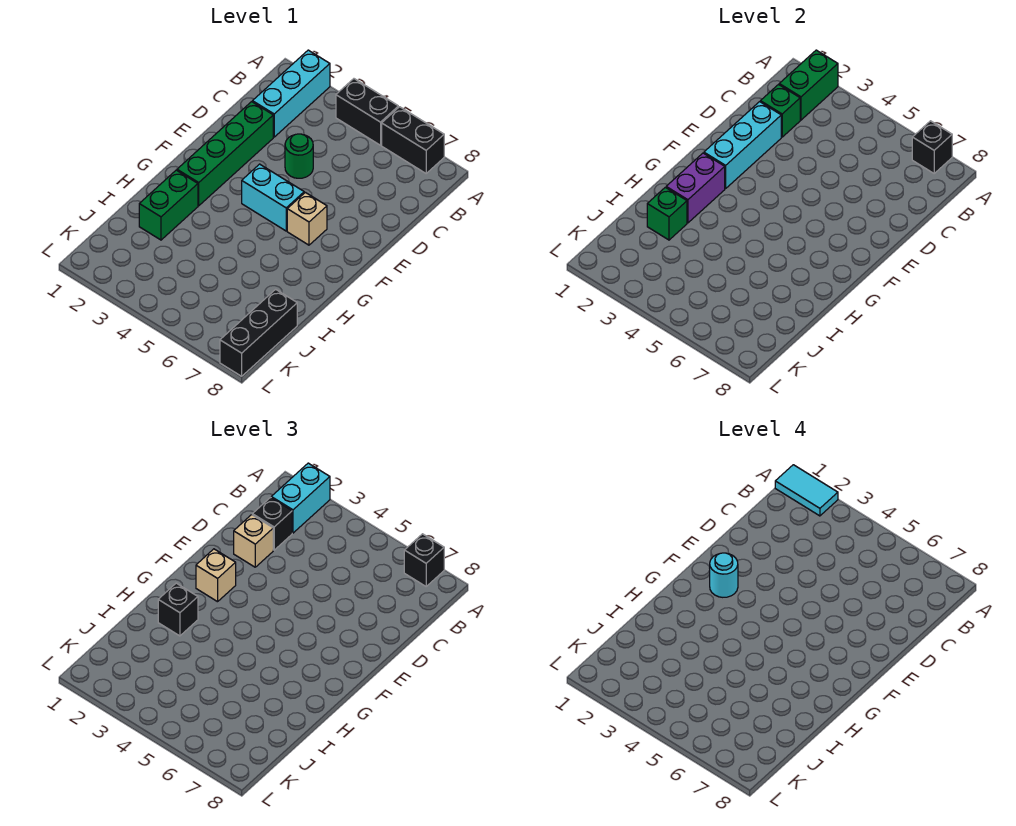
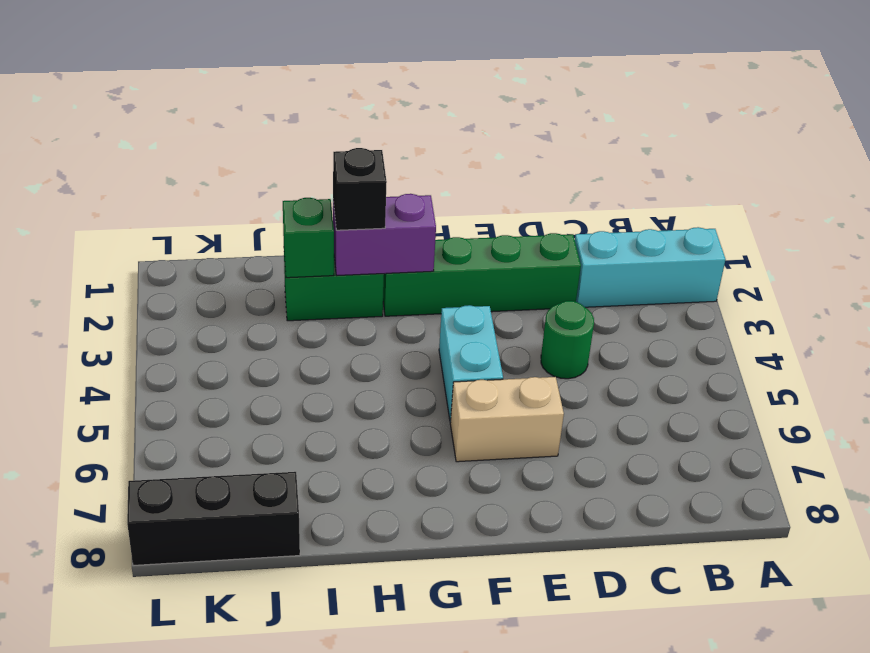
tan 1x2 brick [450,377,564,462] -> tan 1x1 brick [287,192,327,245]
none -> black 1x2 brick [336,79,398,145]
none -> black 1x2 brick [382,107,444,173]
none -> green 1x2 brick [779,50,838,120]

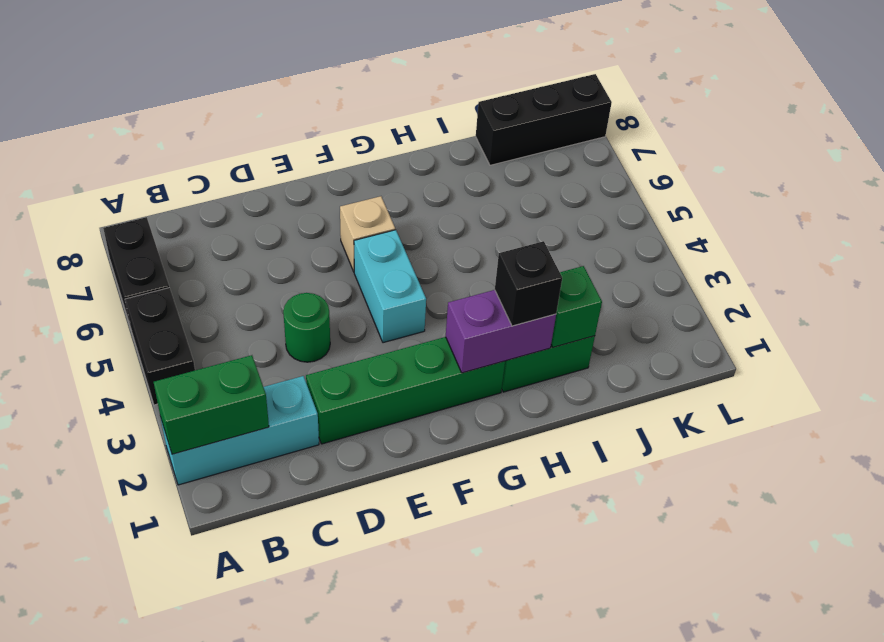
none -> black 1x1 brick [912,121,952,173]
none -> green 1x1 brick [760,85,800,137]
none -> cyan 1x3 brick [704,102,781,189]

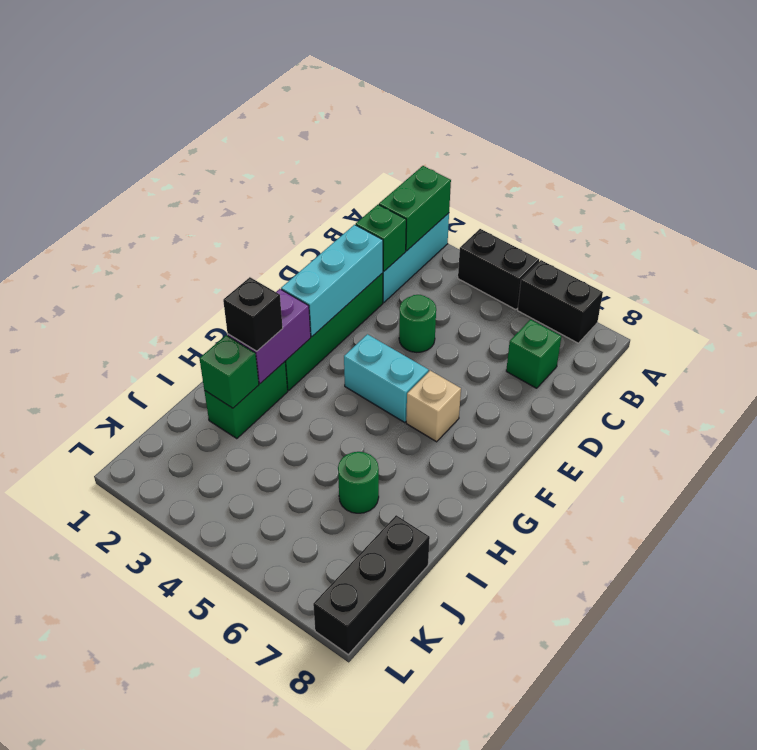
green 1x1 brick [506,320,561,388] -> none
green 1x1 round brick [338,452,379,513] -> none
none -> black 1x1 brick [912,121,952,173]
none -> cyan 1x2 brick [271,463,330,533]
none -> black 1x1 brick [404,534,444,586]

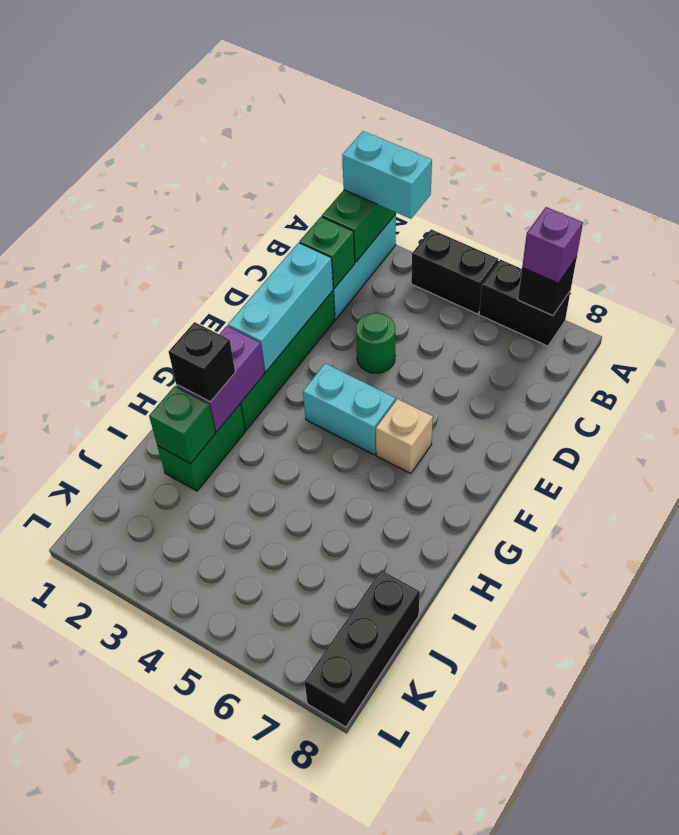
cyan 1x2 brick [342,131,432,219] -> cyan 1x2 brick turned to [271,463,330,533]
purple 1x1 brick [522,207,583,283] -> black 1x1 brick [404,534,444,586]
none -> black 1x1 brick [252,498,292,550]
none -> tan 1x1 brick [234,515,273,567]
none -> tan 1x1 brick [196,549,236,602]

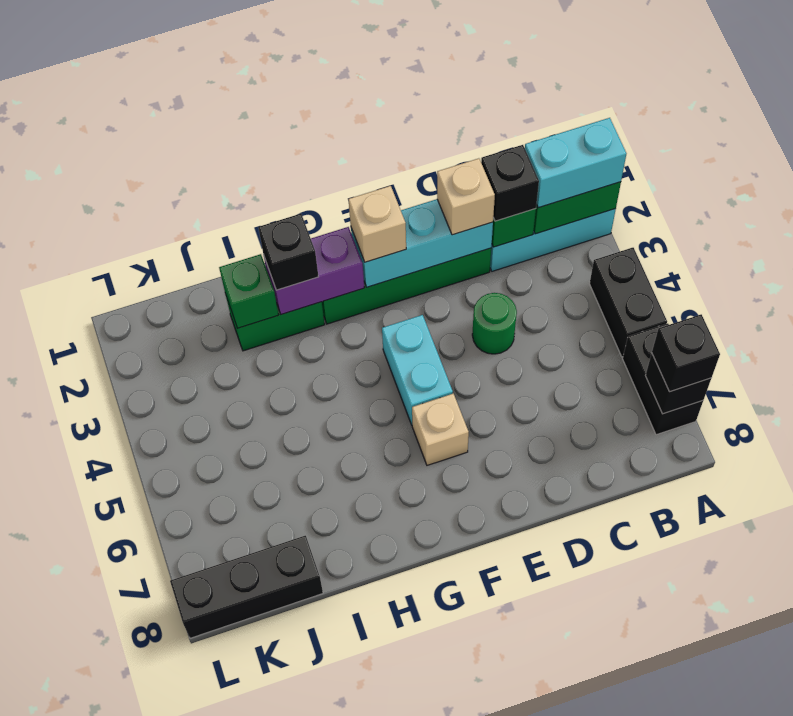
none -> cyan 1x2 tile [775,465,838,516]
none -> cyan 1x1 round brick [710,553,738,597]

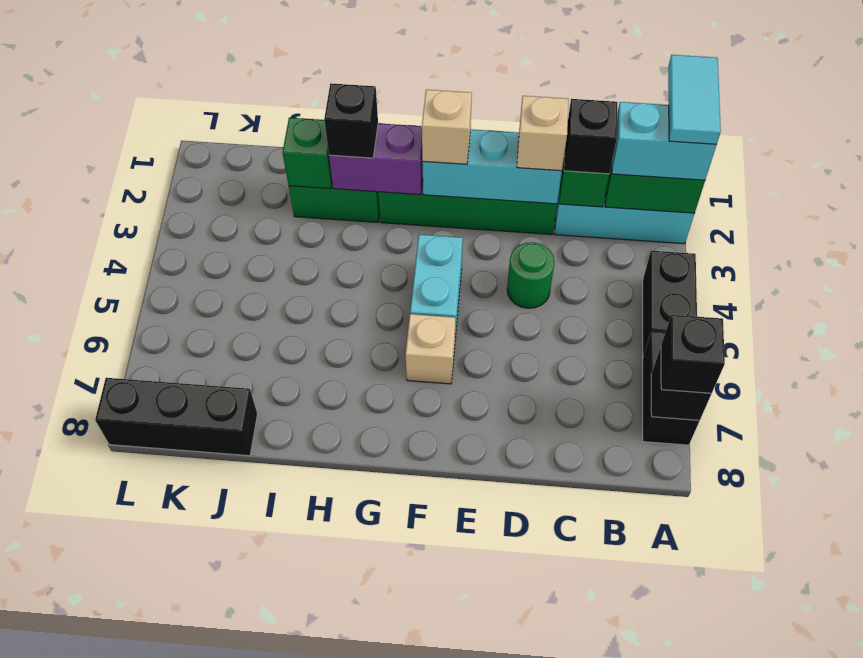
none -> cyan 1x1 round brick [710,553,738,597]

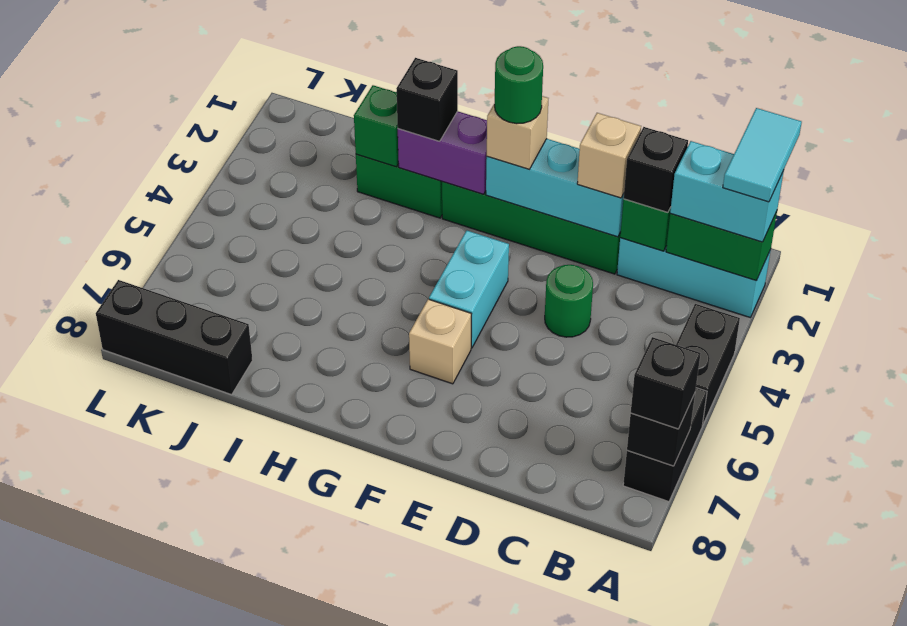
green 1x1 round brick [495,46,543,124] -> cyan 1x1 round brick [710,553,738,597]

